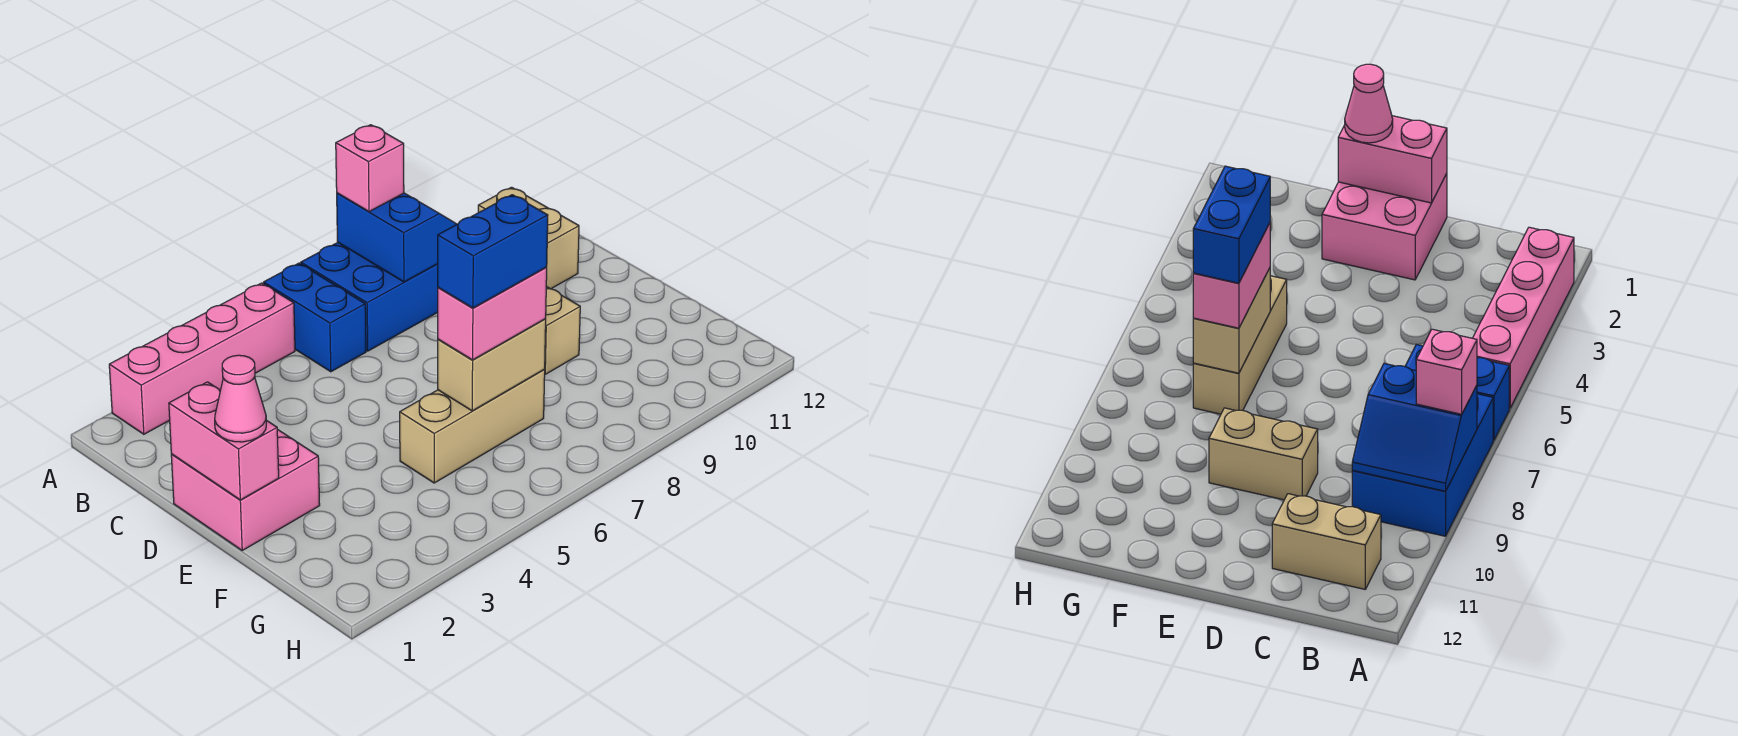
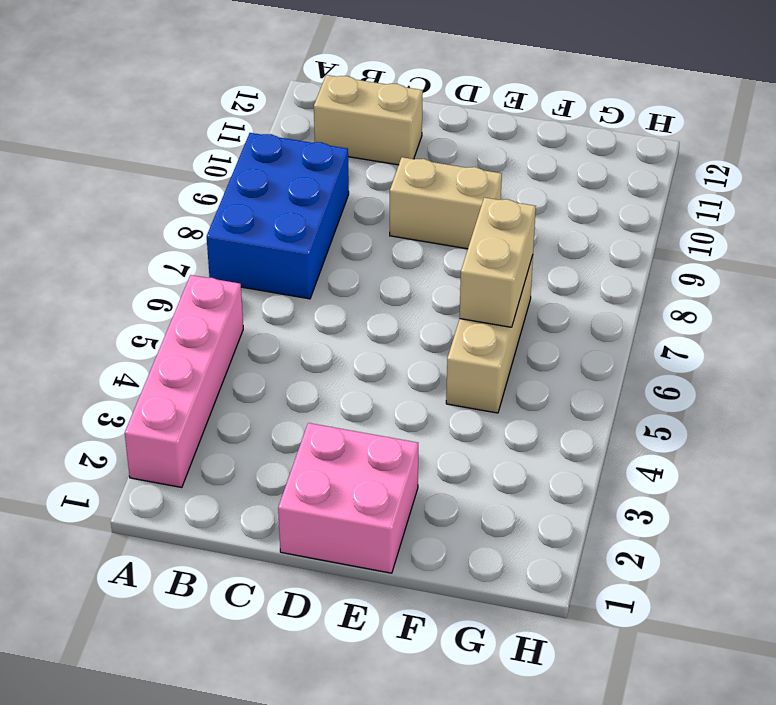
none -> blue 1x2 brick [264,263,366,372]
none -> blue 2x2 slope [337,193,457,282]
none -> pink 1x2 brick [169,382,279,500]

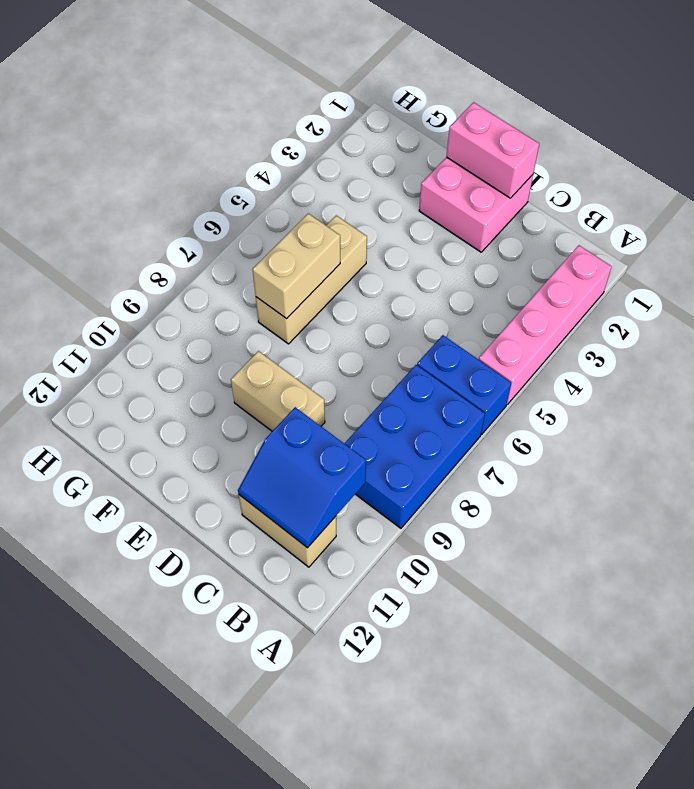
blue 2x2 slope [238,407,366,548] -> blue 2x2 slope moved to [337,193,457,282]
none -> pink 1x1 brick [336,125,404,212]
none -> pink 1x1 cone [215,355,266,442]
none -> pink 1x2 brick [438,268,547,360]

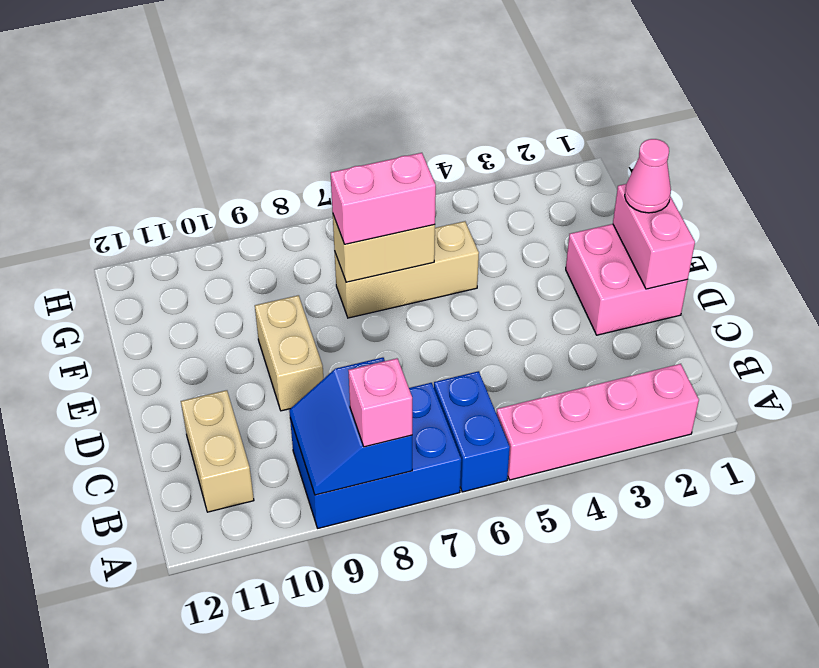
none -> blue 1x2 brick [438,195,548,308]

